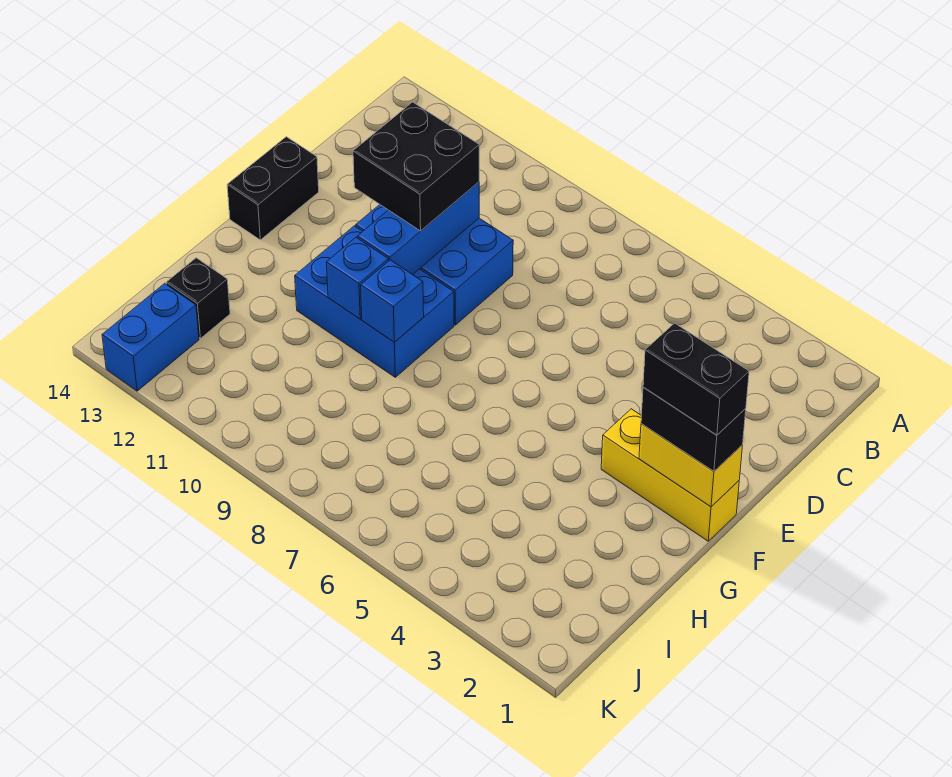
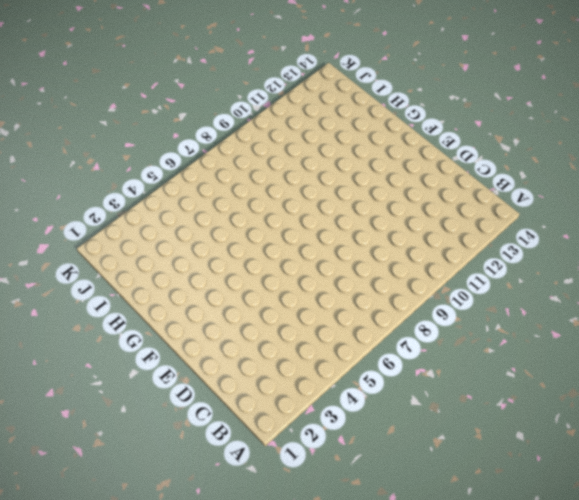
none -> blue 2x3 brick [356,205,513,325]
none -> black 1x2 brick [227,137,319,240]
none -> yellow 1x3 brick [601,409,739,541]

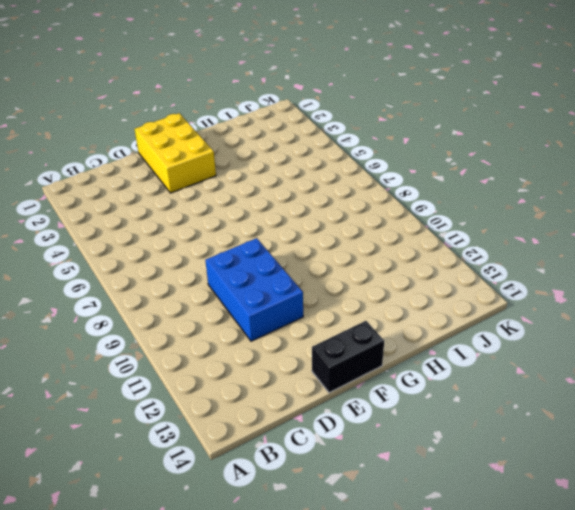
yellow 2x3 brick [134,113,216,193] -> yellow 1x3 brick [601,409,739,541]
none -> blue 2x3 brick [295,226,454,377]
none -> black 1x1 brick [166,258,230,338]
none -> blue 1x2 brick [102,283,199,391]

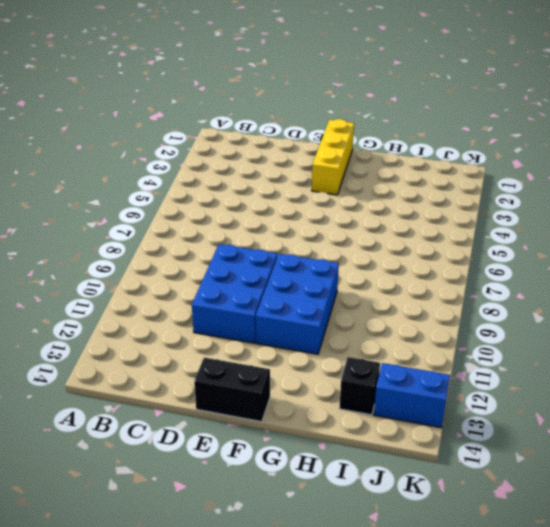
none -> blue 1x3 brick [357,182,479,275]
none -> yellow 1x2 brick [639,424,743,507]
none -> blue 1x1 brick [361,260,424,342]

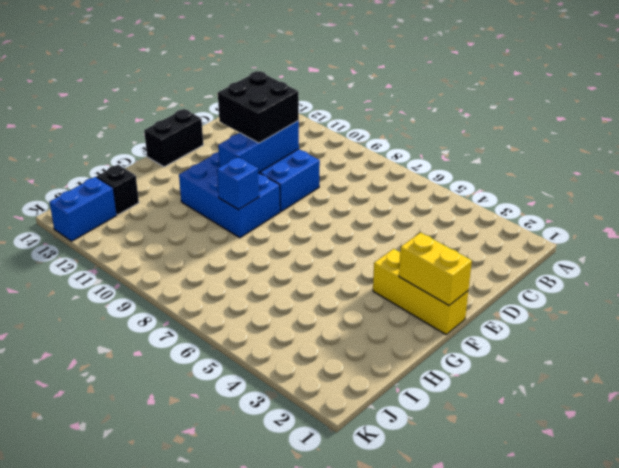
none -> blue 1x1 brick [326,237,389,319]
none -> black 1x2 brick [641,387,746,471]
none -> black 1x2 brick [643,323,749,435]

